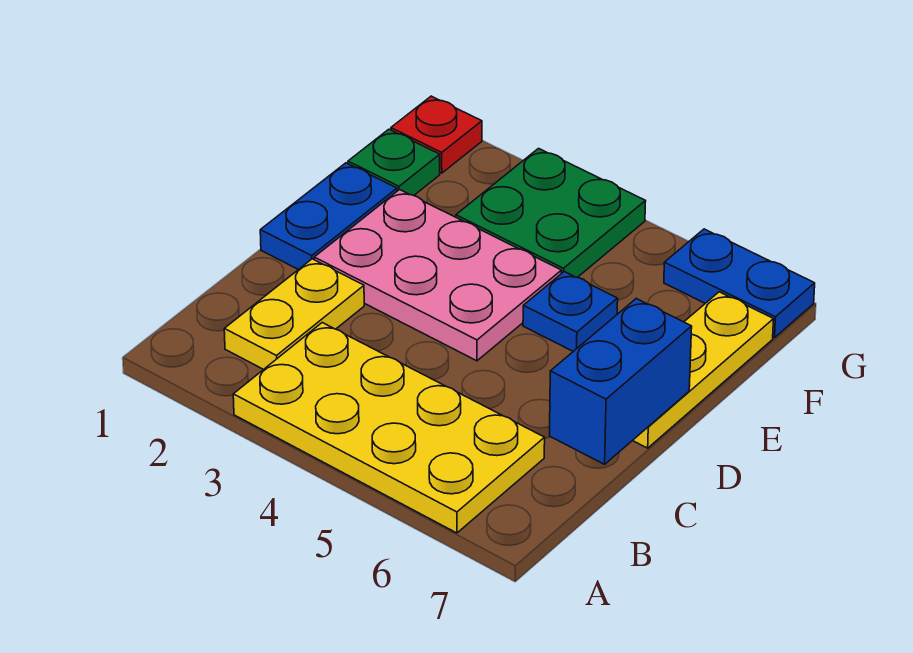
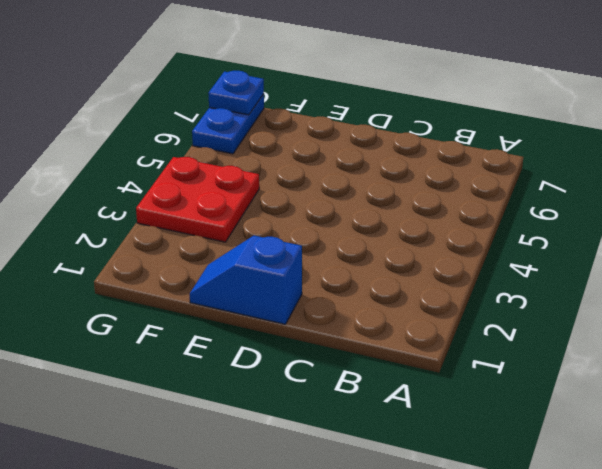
blue 1x2 slope [190,236,302,324] -> blue 1x2 plate [260,163,397,270]
red 2x2 plate [136,157,259,242] -> green 2x2 plate [456,149,646,277]
blue 1x1 plate [208,71,264,115] -> blue 1x1 plate moved to [523,272,618,351]
none -> yellow 2x4 plate [233,323,545,533]
none -> yellow 1x2 plate [224,259,364,369]

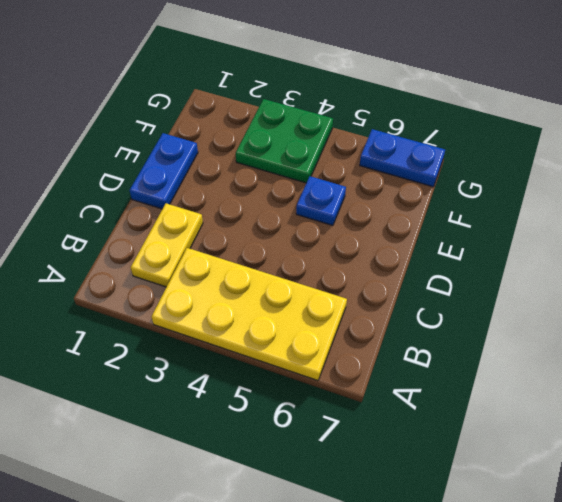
none -> pink 2x3 plate [314,190,561,361]
none -> yellow 1x3 plate [633,292,774,448]

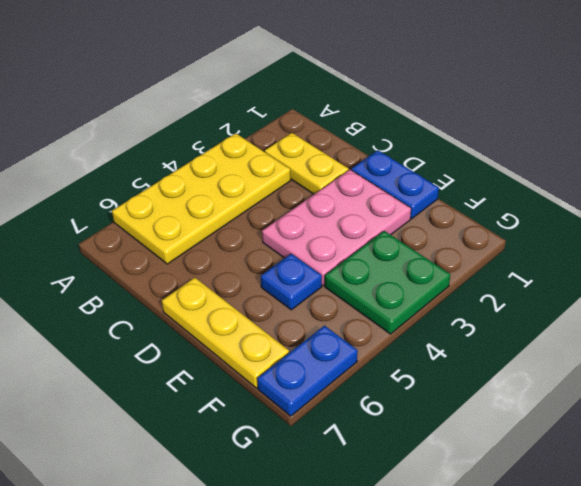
none -> green 1x1 plate [348,129,440,196]
none -> red 1x1 plate [391,96,482,173]

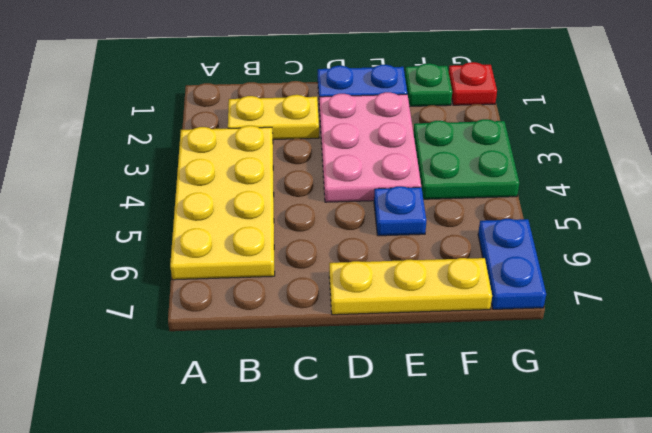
none -> blue 1x2 brick [550,299,692,464]

